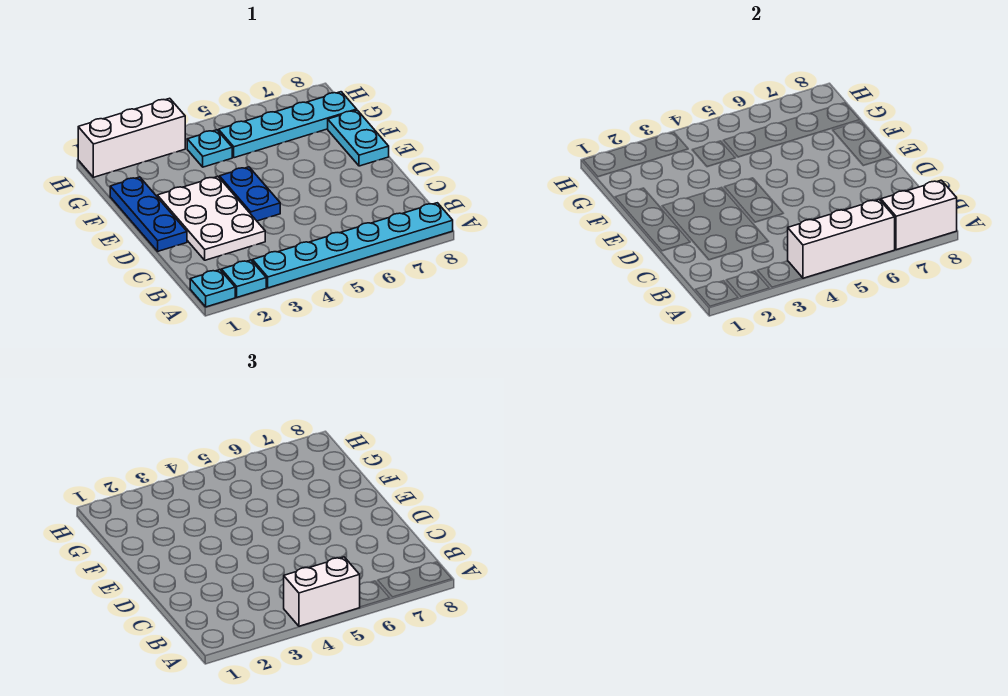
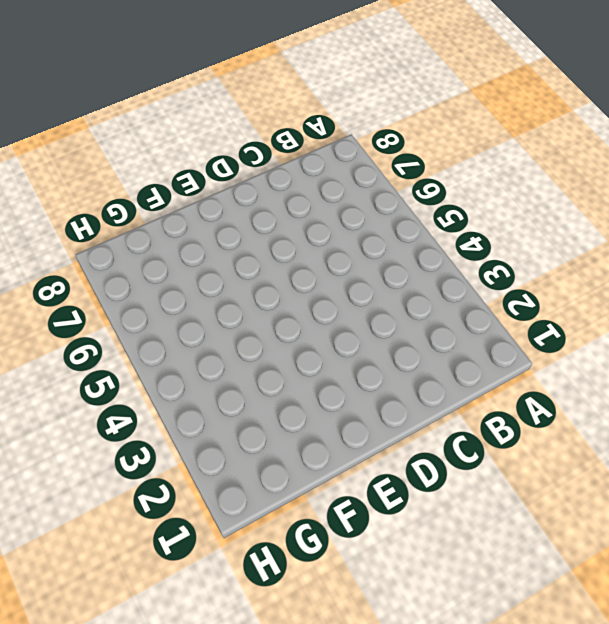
none -> cyan 1x1 plate [190,270,235,307]
none -> cyan 1x1 plate [221,260,266,297]
none -> cyan 1x6 plate [253,203,453,288]

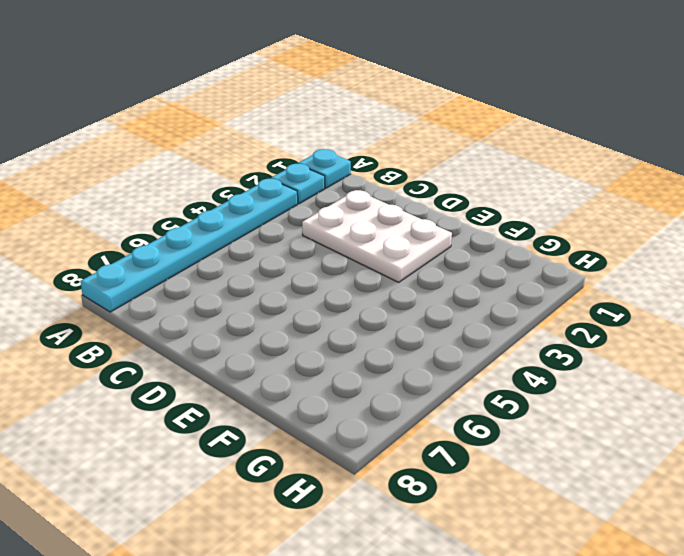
none -> blue 1x3 plate [110,177,187,251]
none -> blue 1x2 plate [220,167,280,221]
none -> cyan 1x2 plate [328,110,389,166]

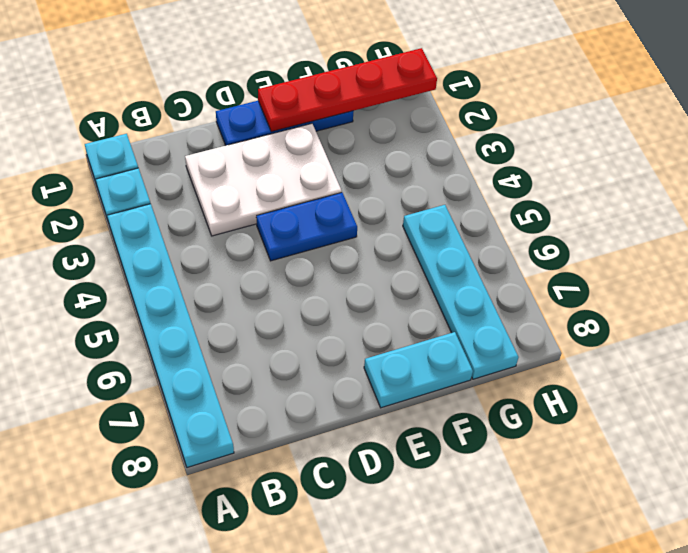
red 1x4 plate [258,48,437,132] -> none
none -> cyan 1x1 plate [187,130,232,167]
none -> white 1x3 brick [78,98,185,177]
none -> white 1x3 brick [788,199,895,278]

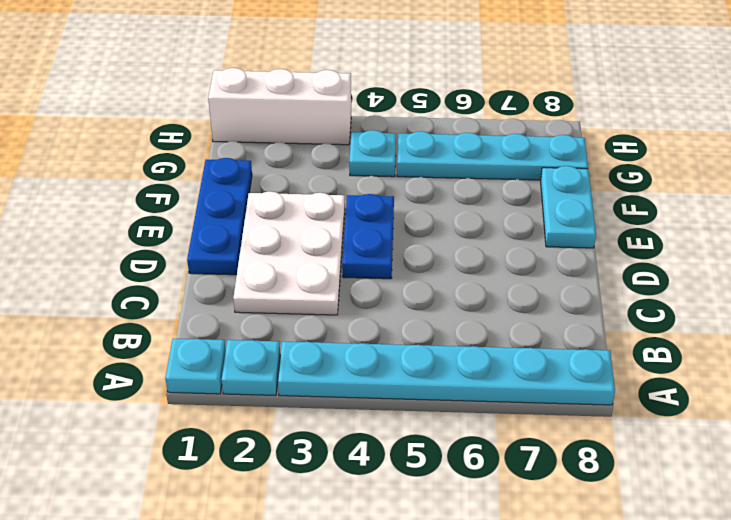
none -> white 1x3 brick [788,199,895,278]
none -> white 1x2 brick [881,180,957,250]
none -> white 1x2 brick [284,557,360,626]

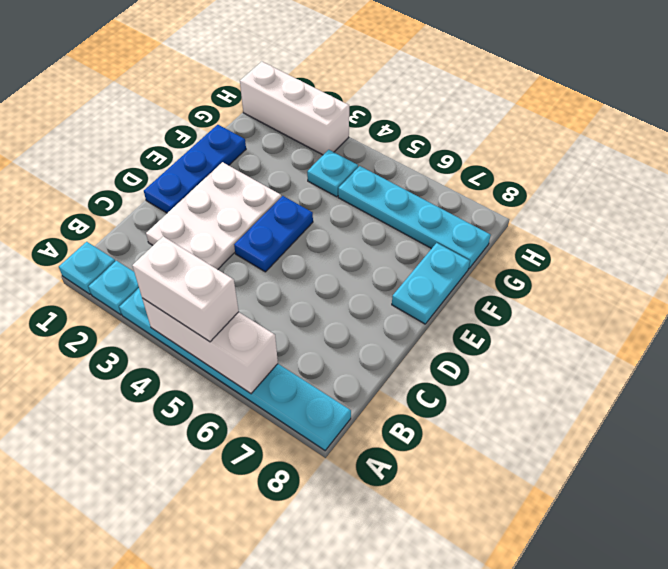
none -> white 1x2 brick [881,180,957,250]

